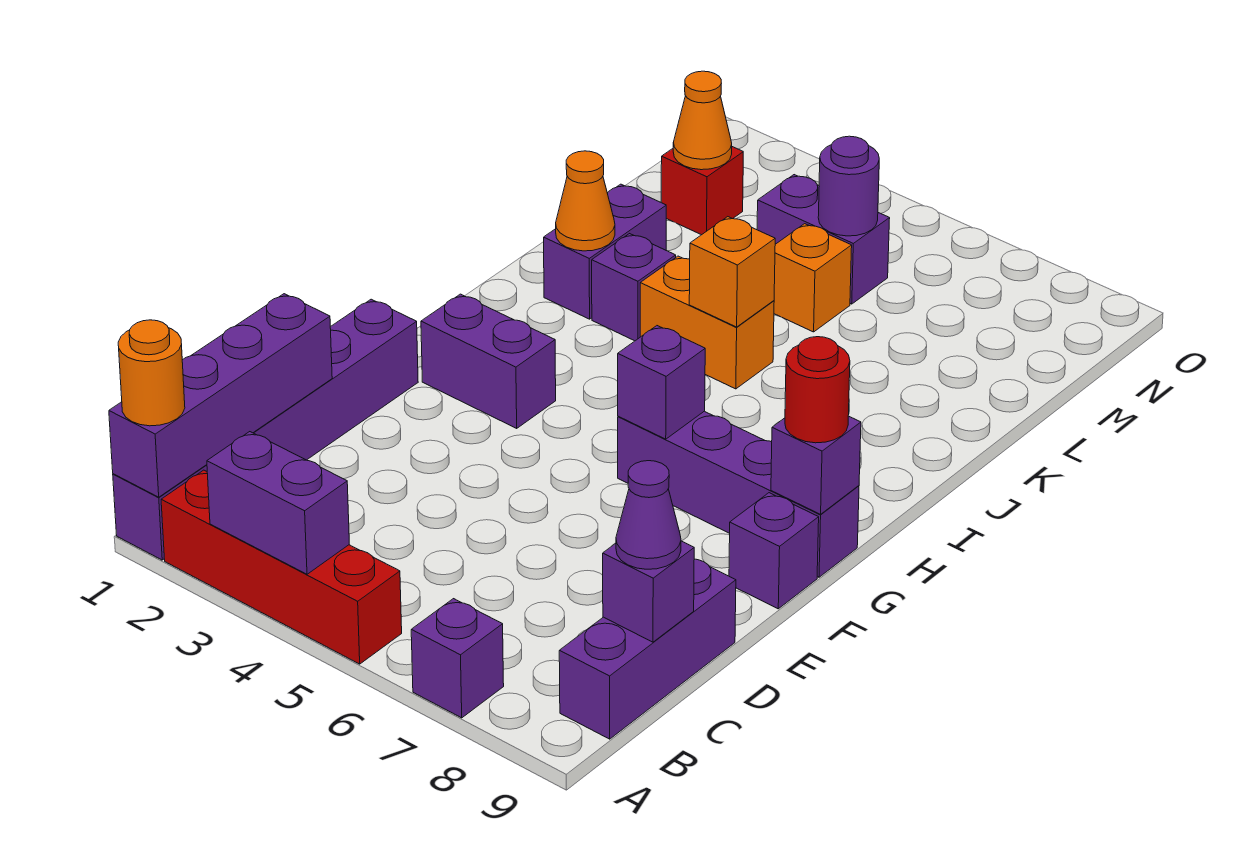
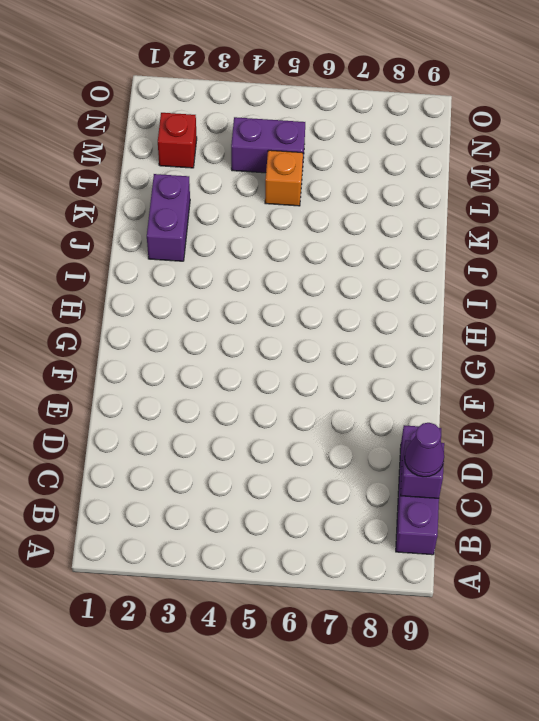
none -> purple 1x6 brick [113,299,418,560]
none -> red 1x4 brick [161,470,402,664]
none -> purple 1x1 brick [411,599,504,718]

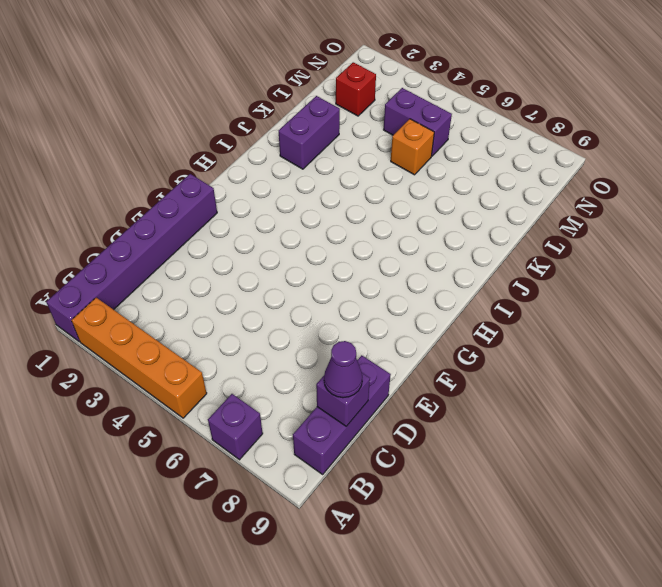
orange 1x4 brick [72,298,207,418] -> red 1x4 brick [161,470,402,664]
none -> purple 1x1 brick [729,493,819,609]
none -> purple 1x2 brick [421,294,556,428]
none -> purple 1x4 brick [618,411,859,577]

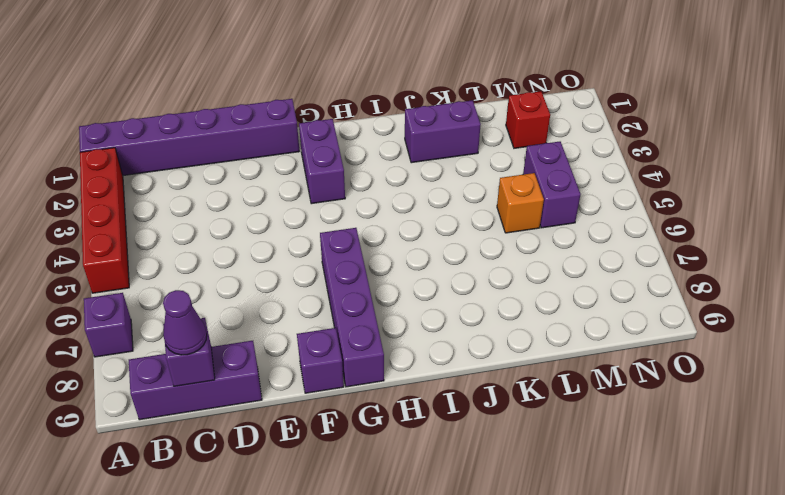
none -> purple 1x1 brick [592,234,676,341]
none -> orange 1x2 brick [640,256,774,389]
none -> purple 1x4 brick [109,294,332,497]

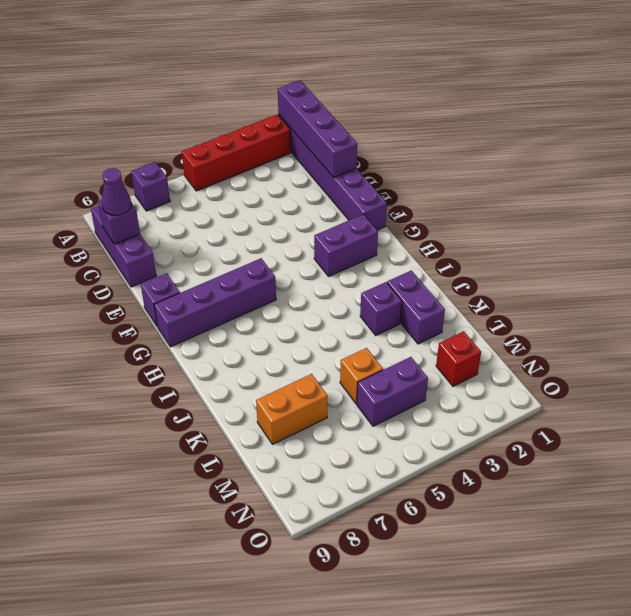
orange 1x2 brick [256,374,328,444] -> orange 1x2 brick moved to [640,256,774,389]
none -> purple 1x2 brick [207,432,349,574]
none -> purple 1x1 brick [618,326,705,439]
none -> purple 1x1 brick [771,416,861,514]

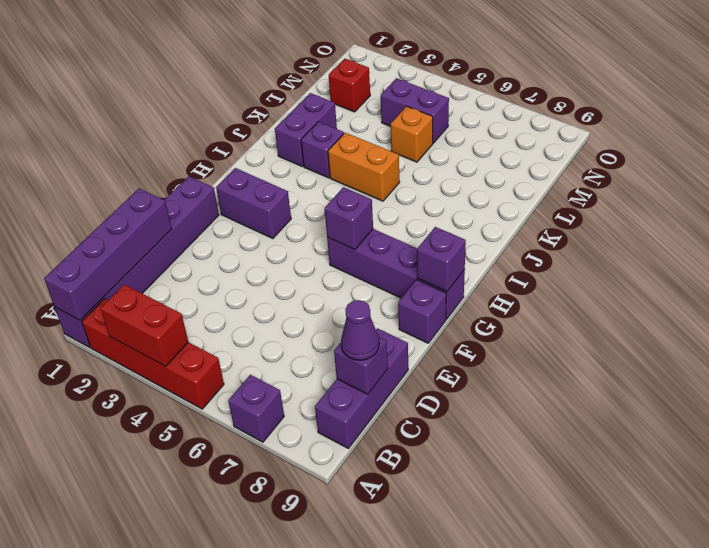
red 1x2 brick [101,284,188,366] -> purple 1x2 brick [207,432,349,574]
none -> orange 1x1 cone [556,151,615,251]
none -> orange 1x1 brick [689,217,775,327]
none -> orange 1x1 cone [673,71,732,170]

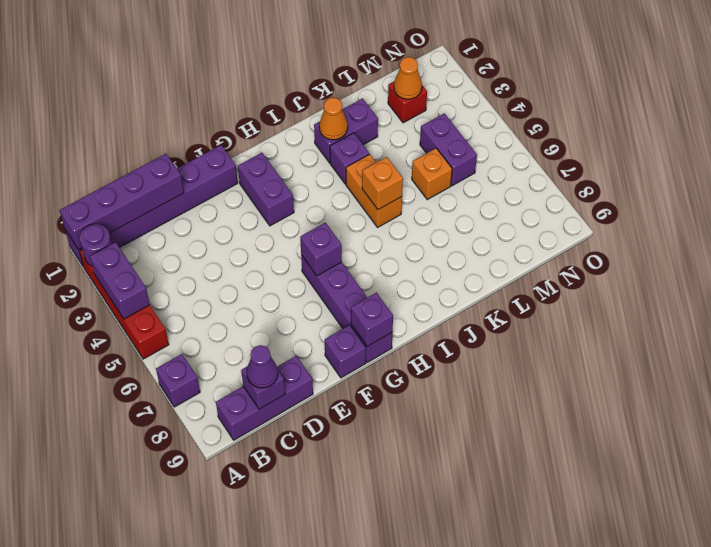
purple 1x1 round brick [80,224,112,266] -> purple 1x1 round brick moved to [818,136,879,236]
none -> orange 1x1 round brick [118,320,185,426]
none -> red 1x1 round brick [785,337,850,443]

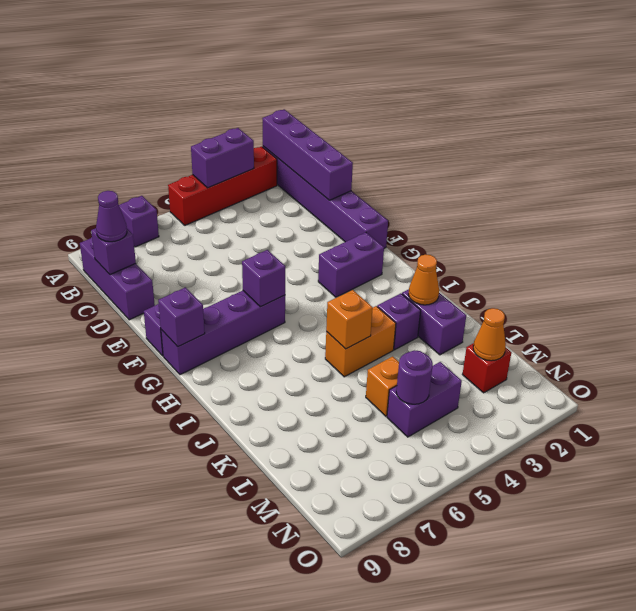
none -> orange 1x1 round brick [118,320,185,426]
none -> red 1x1 round brick [785,337,850,443]

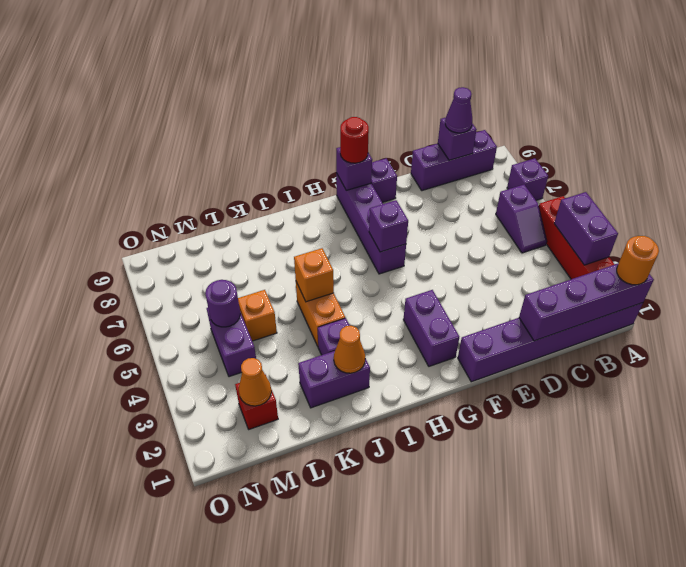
purple 1x2 slope [496,185,547,253] -> none

